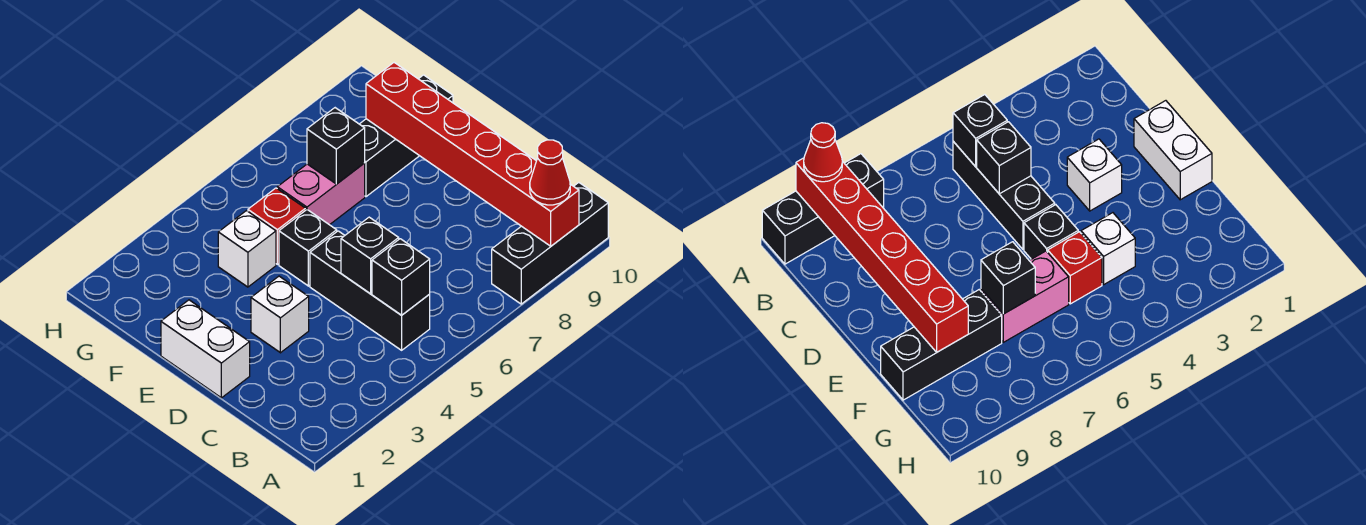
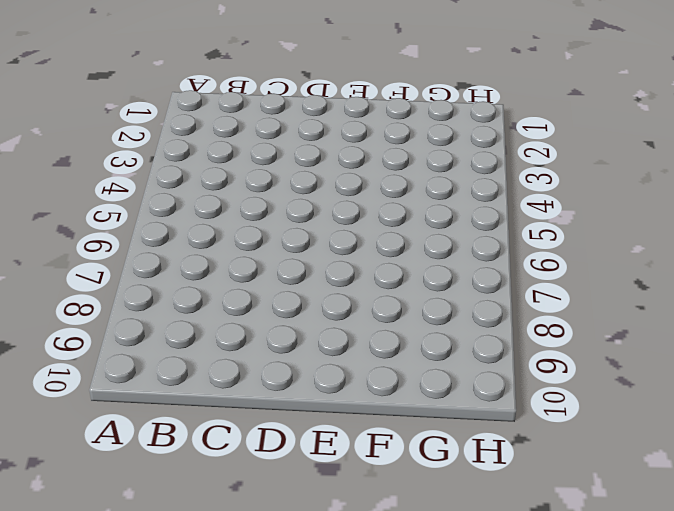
none -> black 1x3 brick [492,182,608,304]
none -> black 1x3 brick [310,231,430,350]
none -> white 1x2 brick [161,300,250,398]

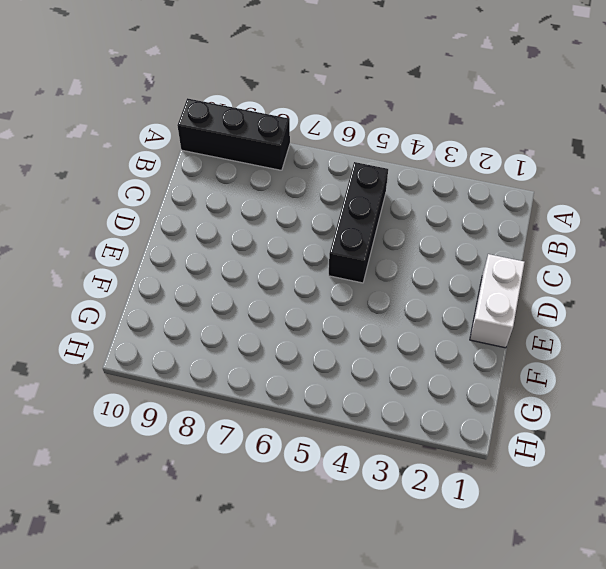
none -> white 1x1 brick [251,276,309,353]
none -> black 1x1 brick [279,210,337,286]
none -> white 1x1 brick [218,211,276,287]

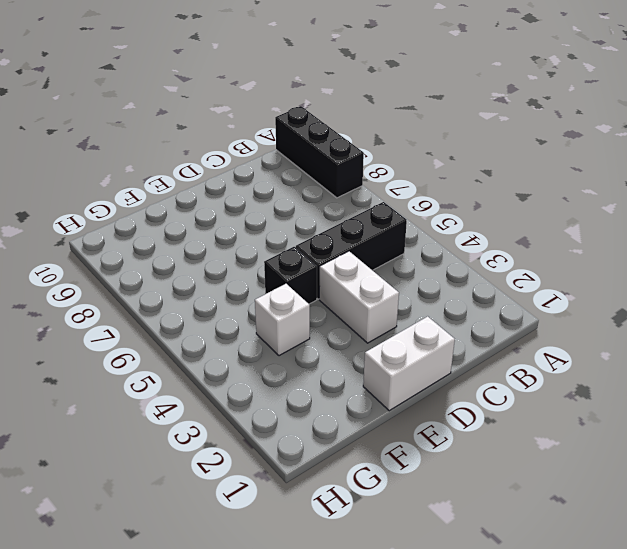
white 1x2 brick [319,251,399,343] -> white 1x1 brick [251,276,309,353]
none -> red 1x1 brick [248,188,306,264]
none -> pink 1x2 brick [277,163,365,225]
none -> black 1x3 brick [360,75,453,197]

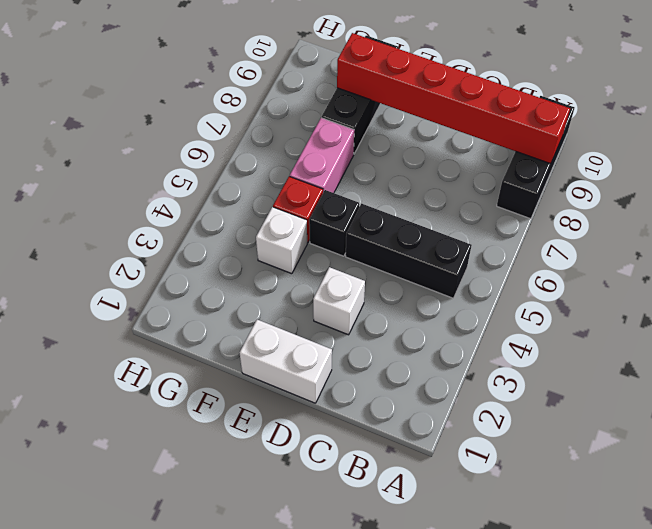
none -> black 1x1 brick [372,239,430,315]
none -> black 1x1 brick [341,217,399,294]
none -> black 1x1 brick [307,108,365,184]

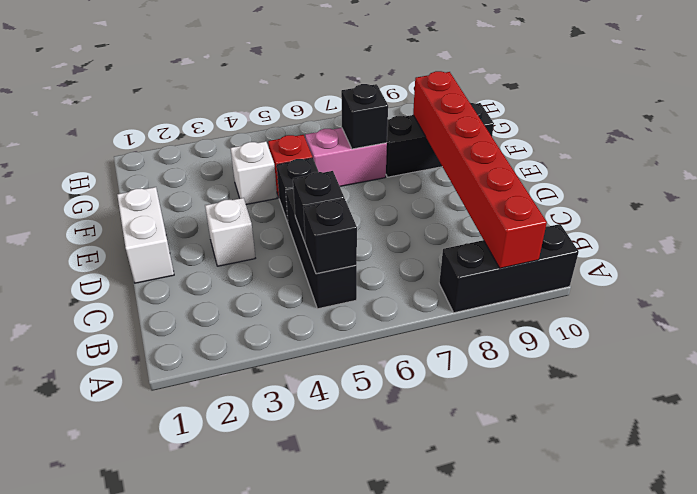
none -> red 1x1 cone [530,140,570,205]

